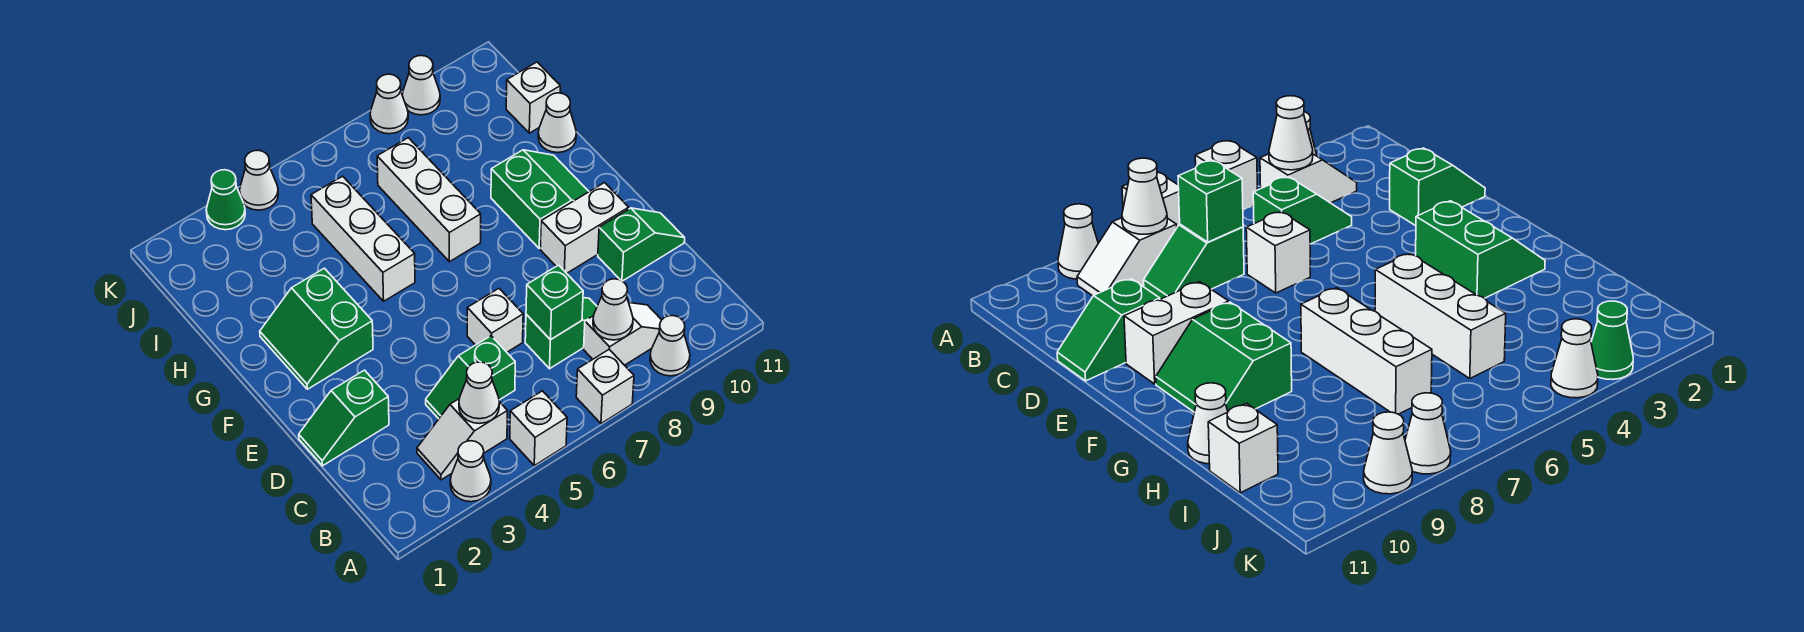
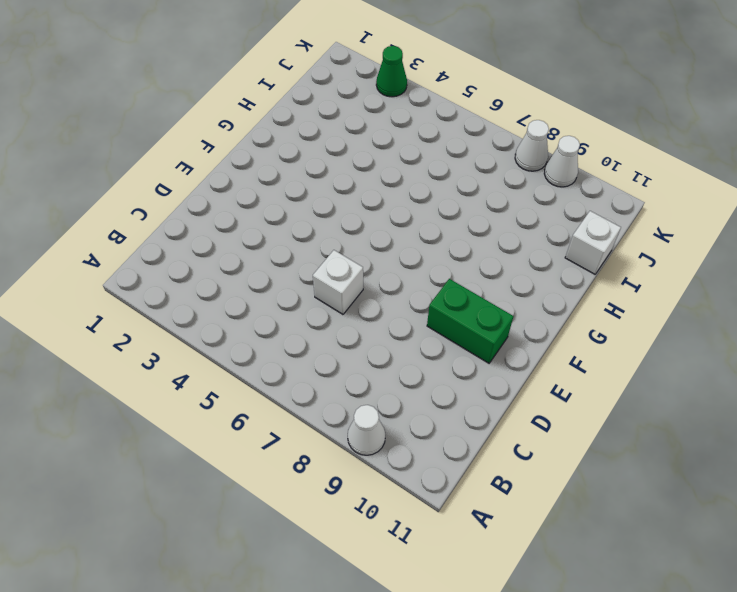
green 1x2 brick [427,279,513,363] -> white 1x2 brick [540,183,629,273]
none -> white 1x1 cone [450,441,491,502]
none -> white 1x1 brick [510,391,567,466]
none -> white 1x1 brick [576,350,634,424]

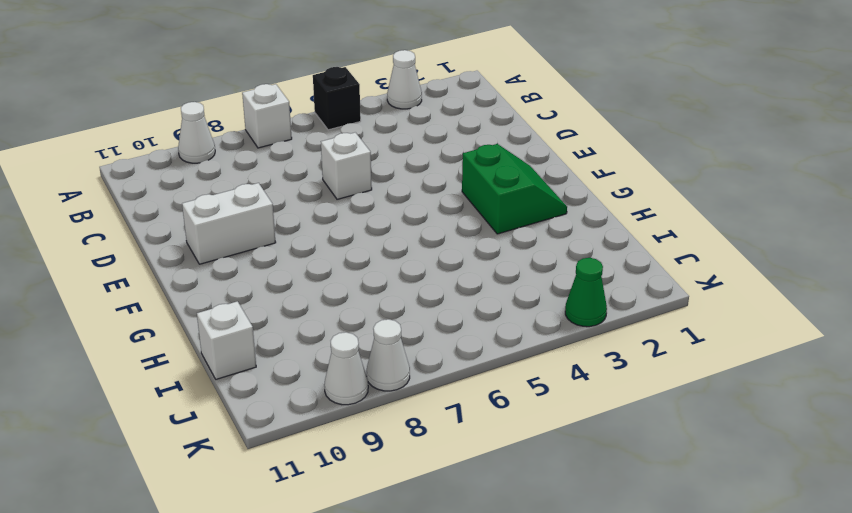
black 1x1 brick [313,67,361,130] -> white 1x1 brick [510,391,567,466]
none -> white 1x2 slope [417,399,508,480]
none -> white 1x2 slope [584,303,661,365]
none -> green 1x2 slope [426,336,515,419]

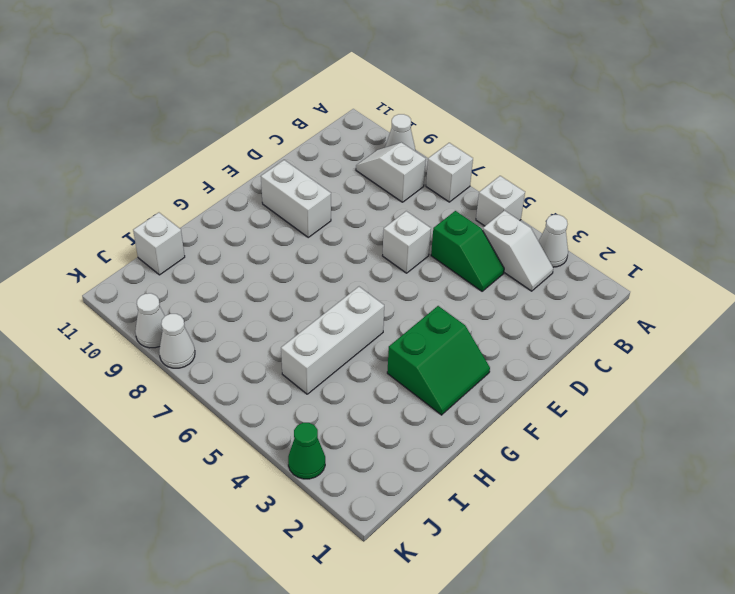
none -> green 1x2 slope [525,298,597,369]
none -> green 1x2 slope [299,370,389,466]
none -> green 1x2 slope [598,208,685,281]

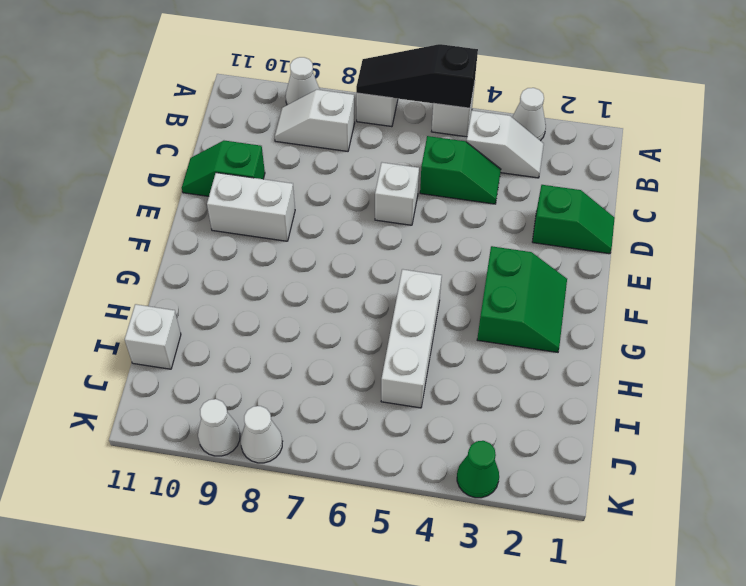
black 1x3 slope [356,44,478,108] -> none
none -> green 1x2 slope [525,298,597,369]
none -> green 2x2 slope [491,150,589,248]
none -> white 1x3 brick [377,138,481,262]

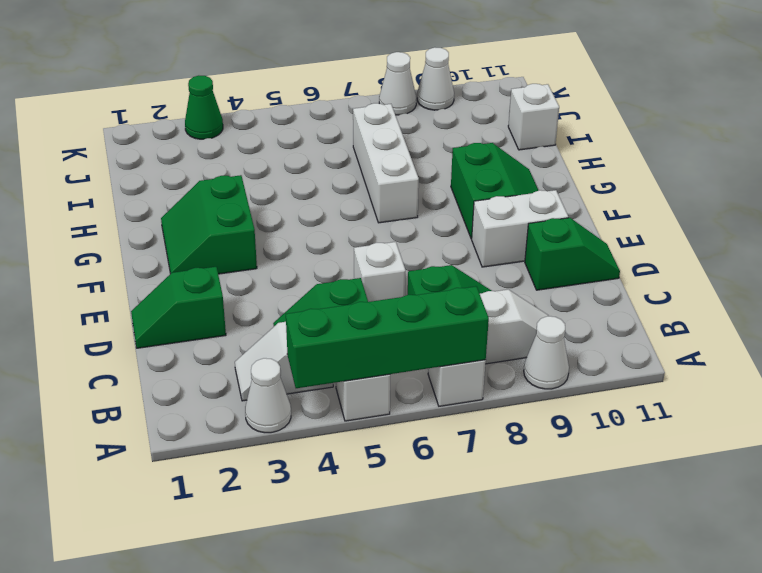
green 1x4 brick [286,286,489,388] -> none
none -> white 1x3 brick [311,176,415,301]
none -> white 1x1 cone [538,93,576,153]
none -> white 1x1 cone [240,150,278,210]

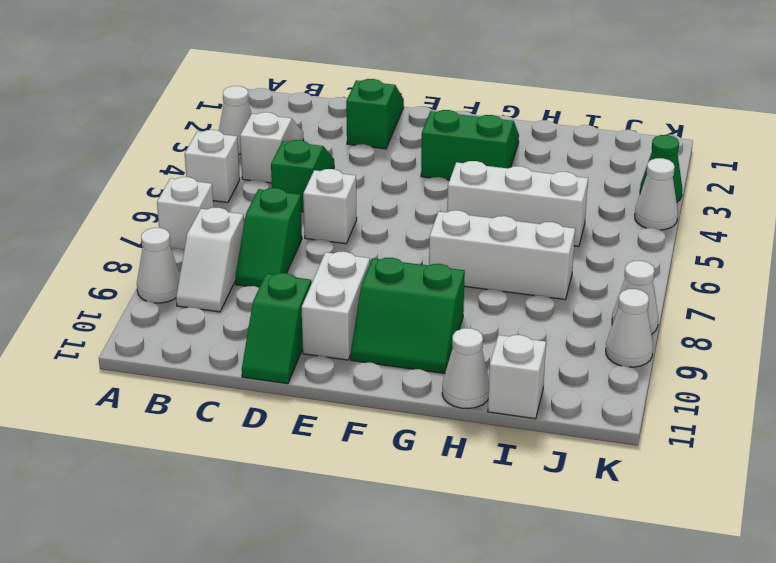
none -> white 1x1 cone [459,362,499,423]
none -> white 1x1 cone [593,279,633,340]
none -> green 1x1 brick [526,265,583,340]

